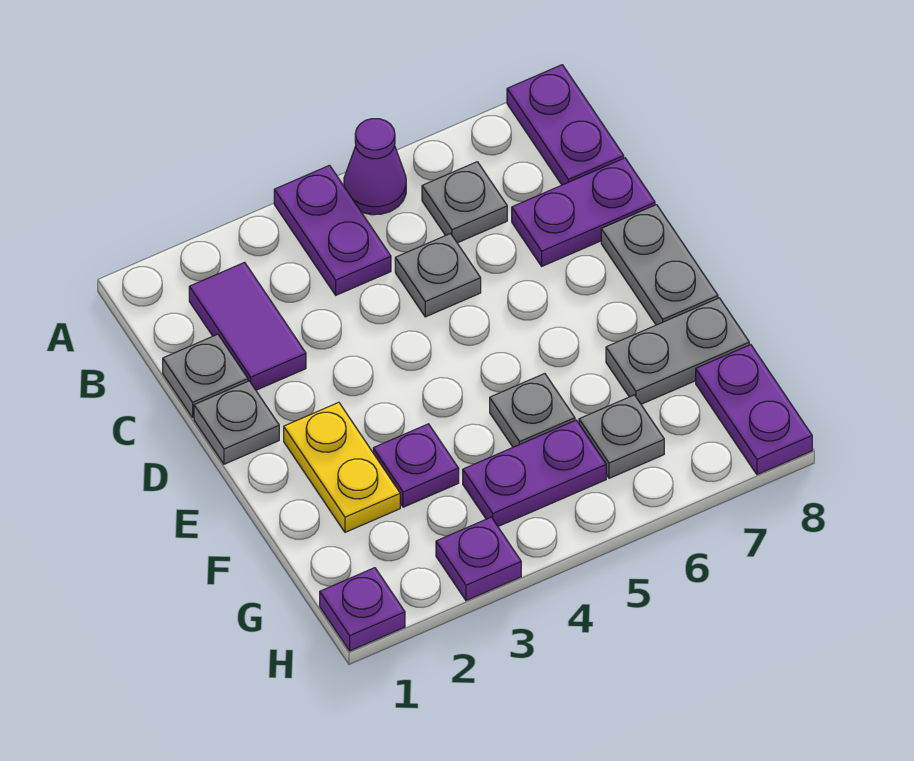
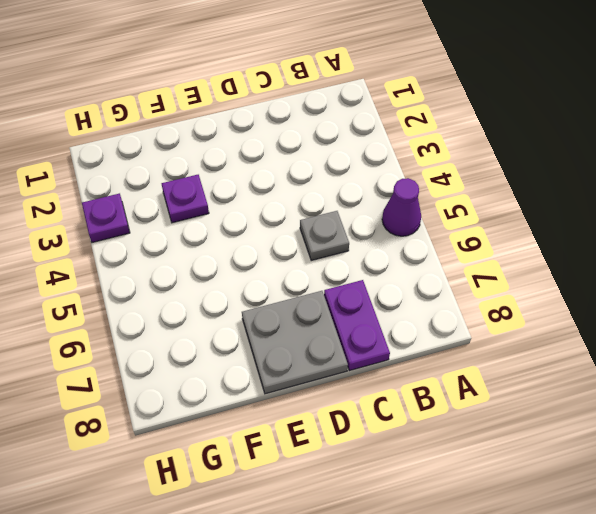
grey 2x2 plate [242,291,348,394] -> grey 1x2 plate [601,205,718,325]
none -> purple 1x2 plate [274,165,391,295]
none -> purple 1x2 plate [507,65,624,185]
none -> purple 1x2 tile [189,262,306,390]

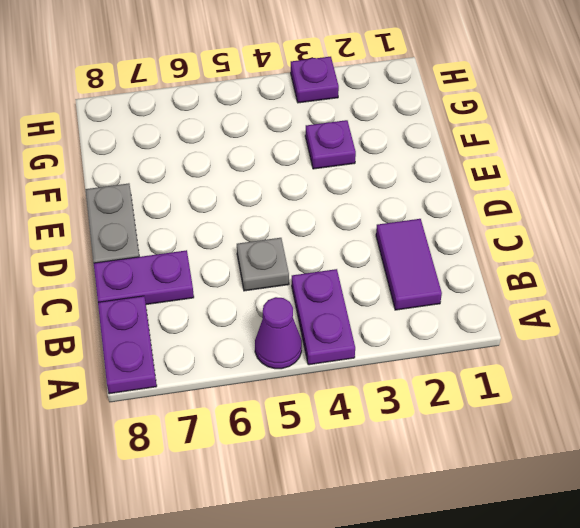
none -> grey 1x1 plate [422,162,507,243]
none -> grey 1x1 plate [163,334,248,417]
none -> grey 1x1 plate [194,381,279,464]

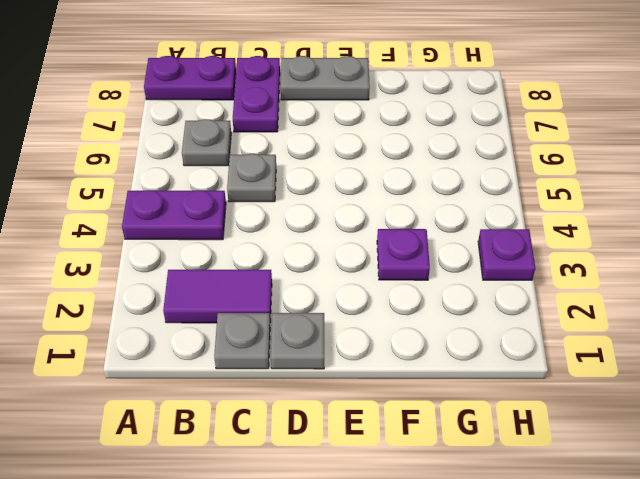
none -> purple 1x1 cone [344,119,406,215]
none -> yellow 1x2 plate [284,402,400,532]
none -> grey 1x1 plate [490,374,575,447]

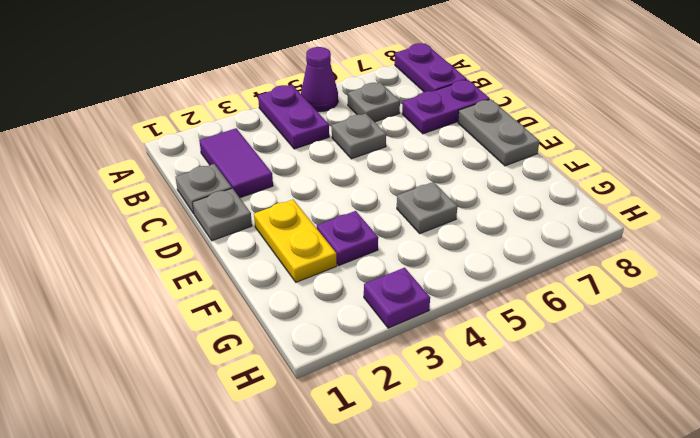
none -> grey 1x2 plate [606,298,749,404]
none -> purple 1x2 plate [463,420,606,526]
none -> grey 1x1 plate [579,395,664,478]

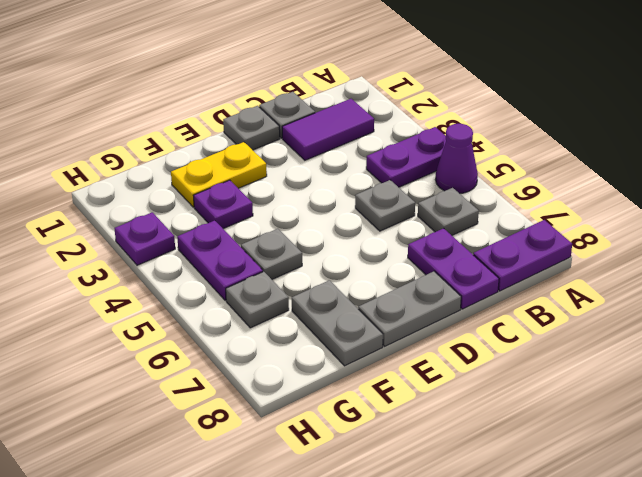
none -> purple 1x2 plate [696,345,812,475]
none -> purple 1x1 plate [320,568,405,651]

